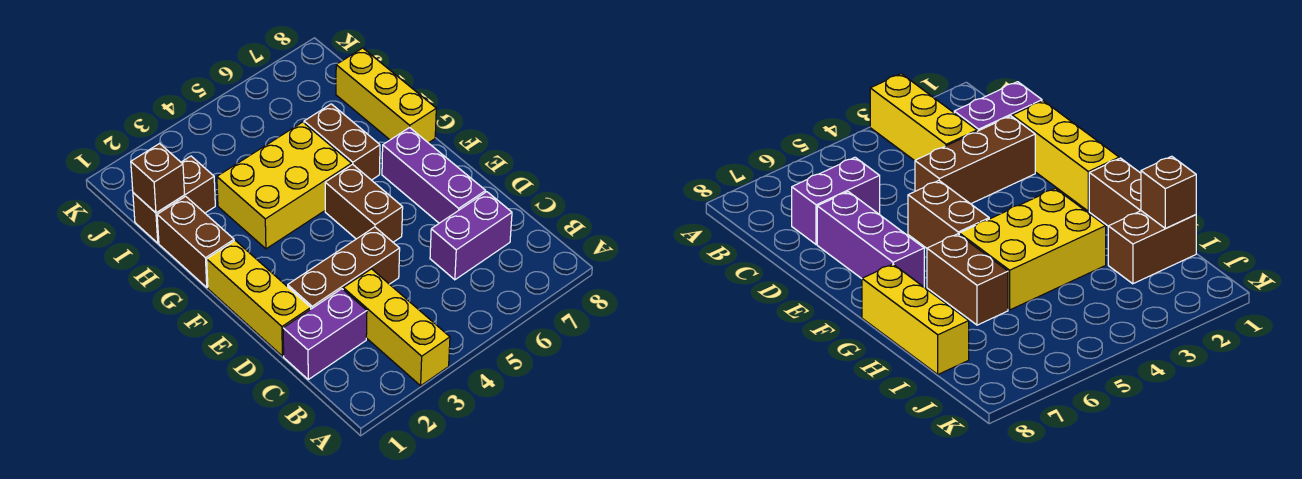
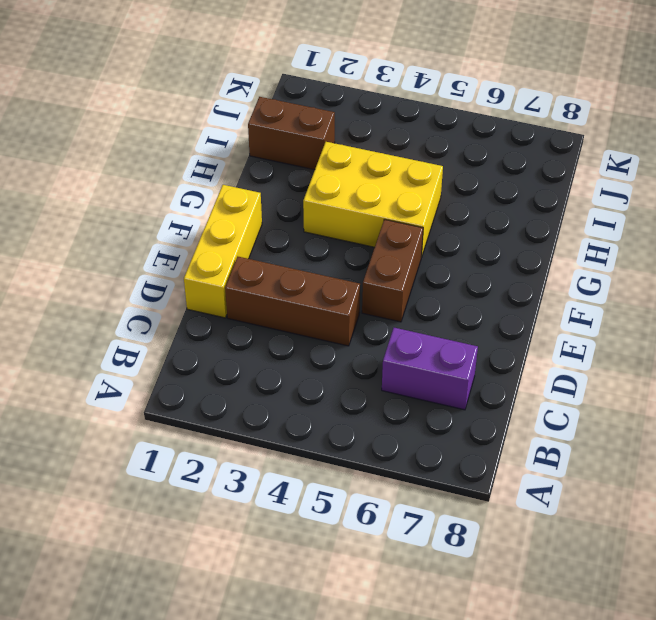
none -> yellow 1x3 brick [343,269,450,386]
none -> purple 1x2 brick [283,289,367,379]
none -> purple 1x3 brick [382,127,486,223]

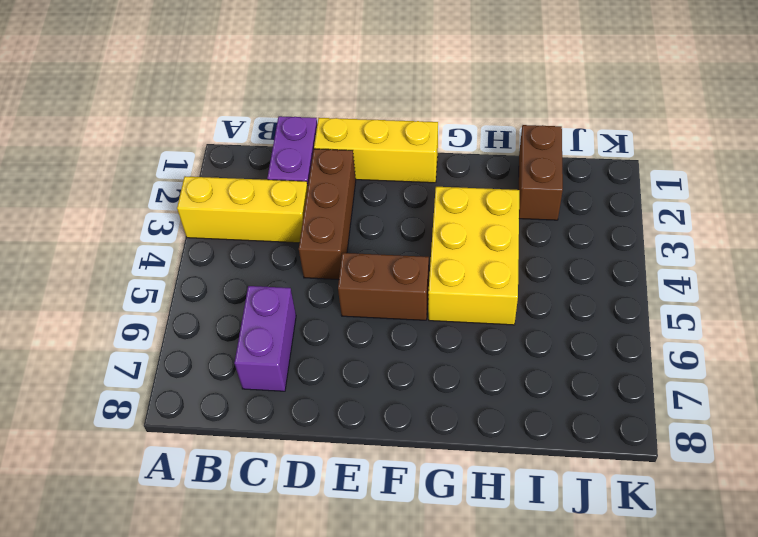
none -> purple 1x3 brick [382,127,486,223]
none -> brown 1x2 brick [157,196,234,287]
none -> brown 1x2 brick [304,104,380,180]

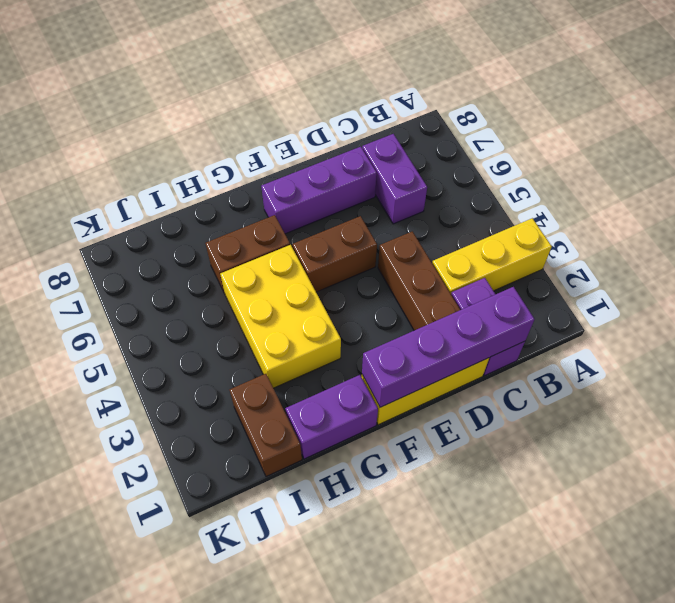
purple 1x4 brick [362,287,534,407] -> none
purple 1x2 brick [285,375,378,459] -> brown 1x2 brick [157,196,234,287]
none -> yellow 1x3 brick [336,48,436,143]
none -> brown 1x1 brick [131,144,185,213]

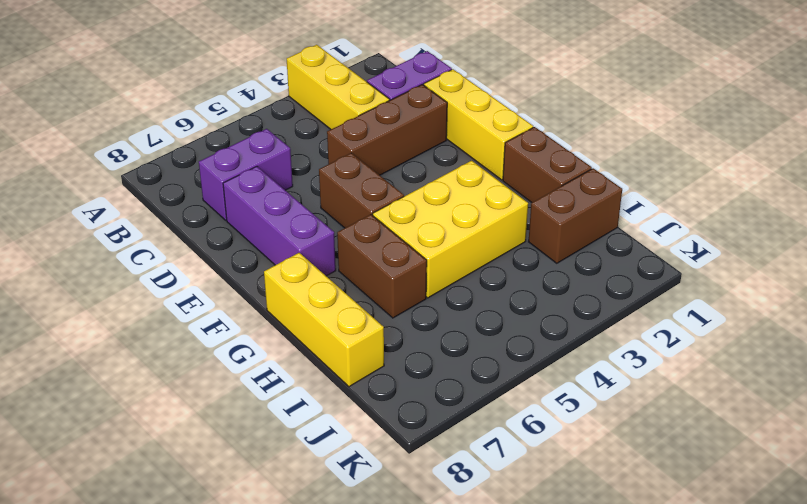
none -> brown 1x1 brick [131,144,185,213]

